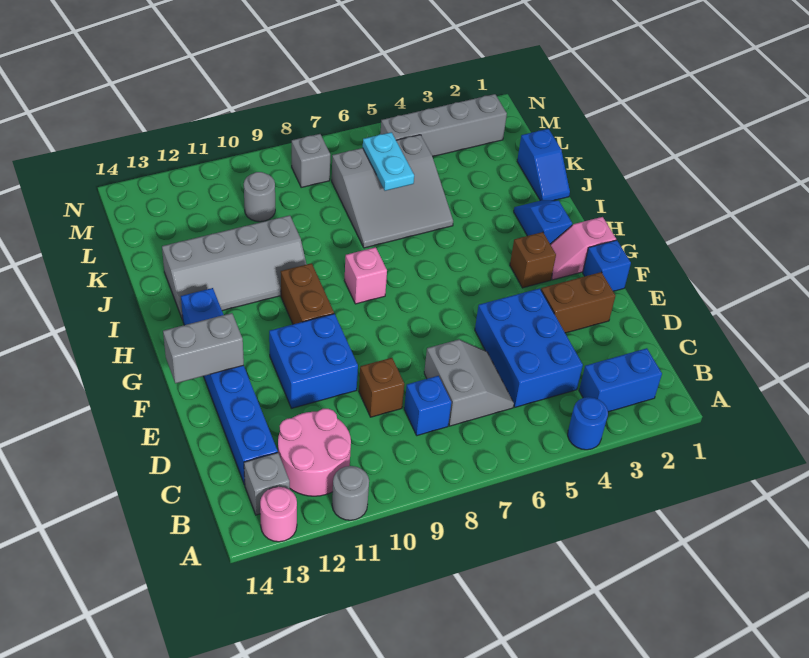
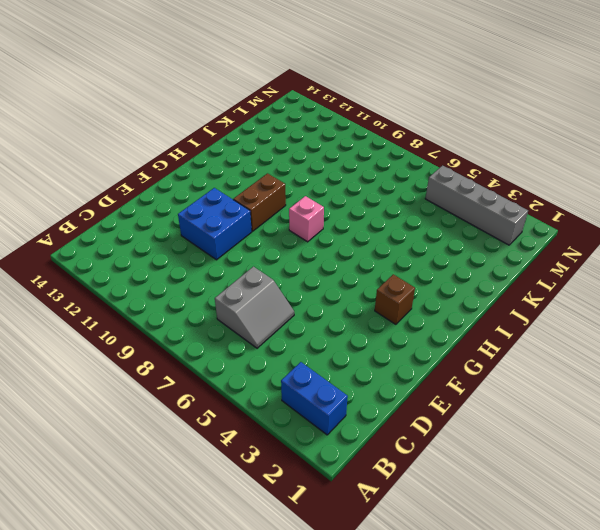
none -> blue 1x1 round brick [568,397,608,450]
none -> grey 1x1 round brick [332,466,369,520]
none -> pink 1x1 round brick [260,487,297,542]

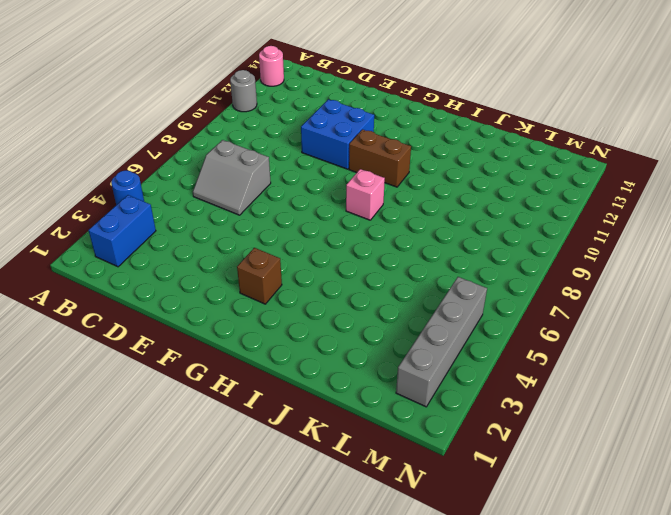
none -> pink 2x2 round brick [278,409,351,496]
none -> grey 1x1 brick [244,453,290,515]
none -> blue 2x3 brick [475,289,583,407]

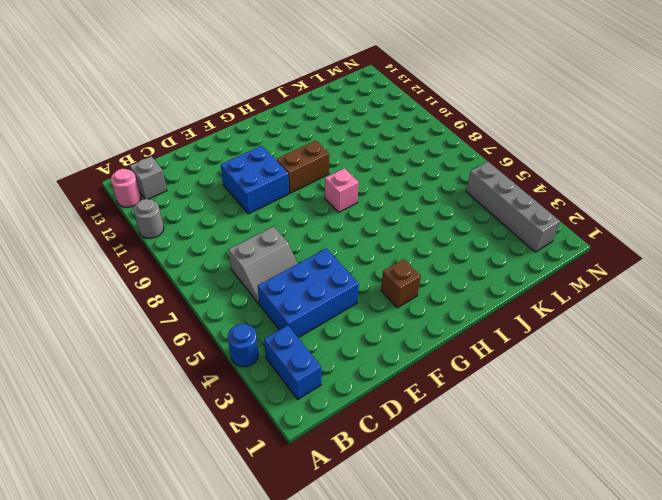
none -> pink 2x2 round brick [278,409,351,496]
none -> blue 1x1 brick [404,376,451,436]
none -> blue 1x6 brick [181,288,278,485]

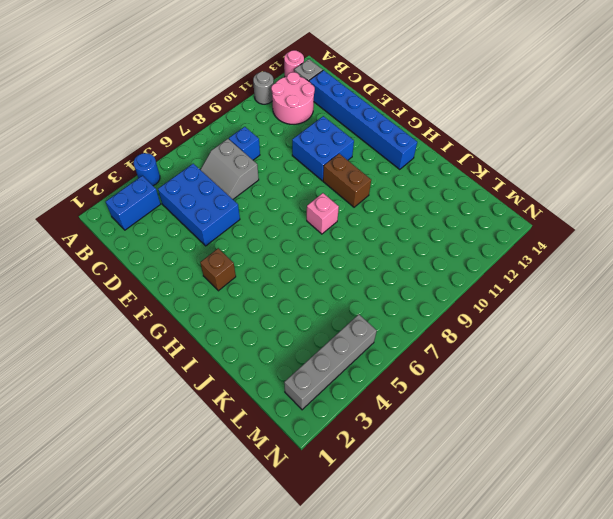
none -> brown 1x1 brick [359,358,404,417]
none -> brown 1x2 brick [541,272,615,333]
none -> blue 1x1 brick [583,240,631,291]

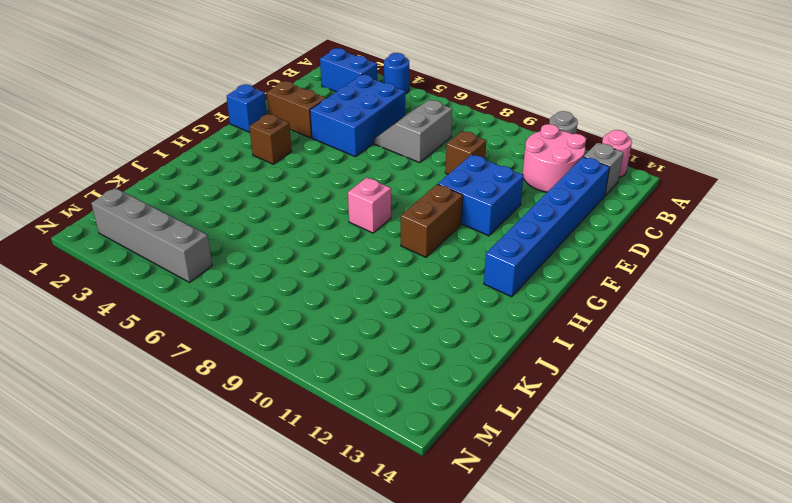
none -> blue 1x1 brick [404,376,451,436]
none -> pink 1x2 slope [550,217,616,280]
none -> blue 1x2 slope [514,200,572,244]

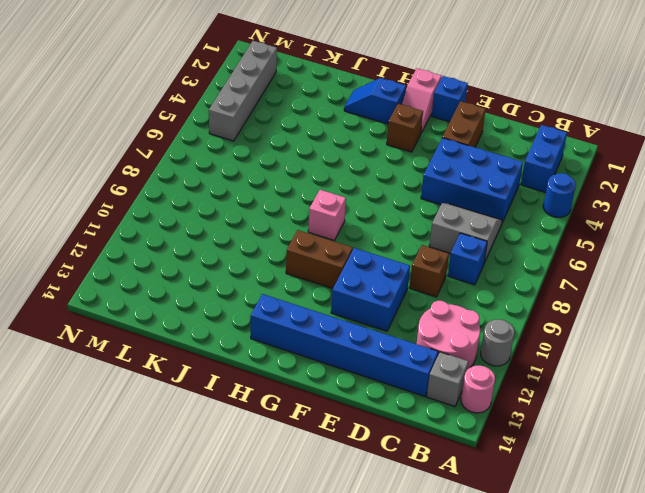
none -> grey 2x4 slope [162,215,307,320]
none -> blue 1x2 slope [517,129,570,201]
none -> grey 3x3 slope [332,135,453,248]

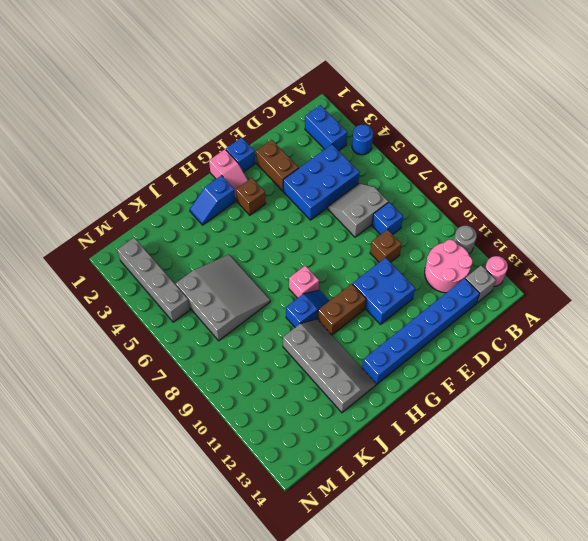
blue 1x2 slope [286,290,329,327] -> blue 1x2 slope moved to [517,129,570,201]
none -> grey 1x1 round brick [244,172,275,222]
none -> grey 1x1 brick [291,134,330,188]
none -> grey 1x2 brick [163,313,244,383]

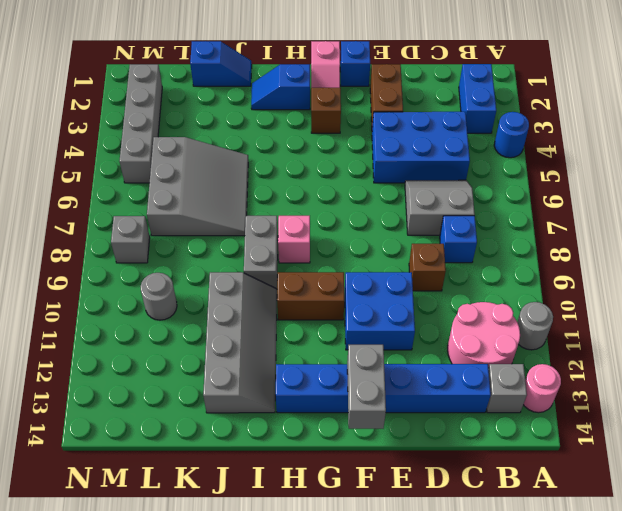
grey 1x2 brick [244,216,278,289] -> none
none -> cyan 1x2 plate [363,132,414,191]

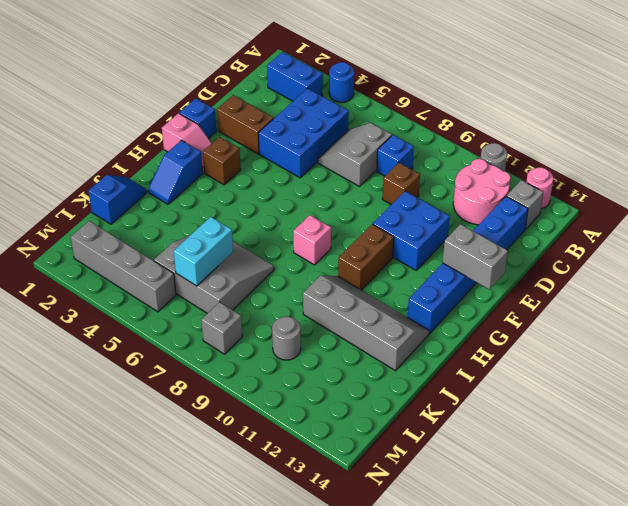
cyan 1x2 brick [174,217,233,286] -> cyan 1x2 plate [363,132,414,191]

